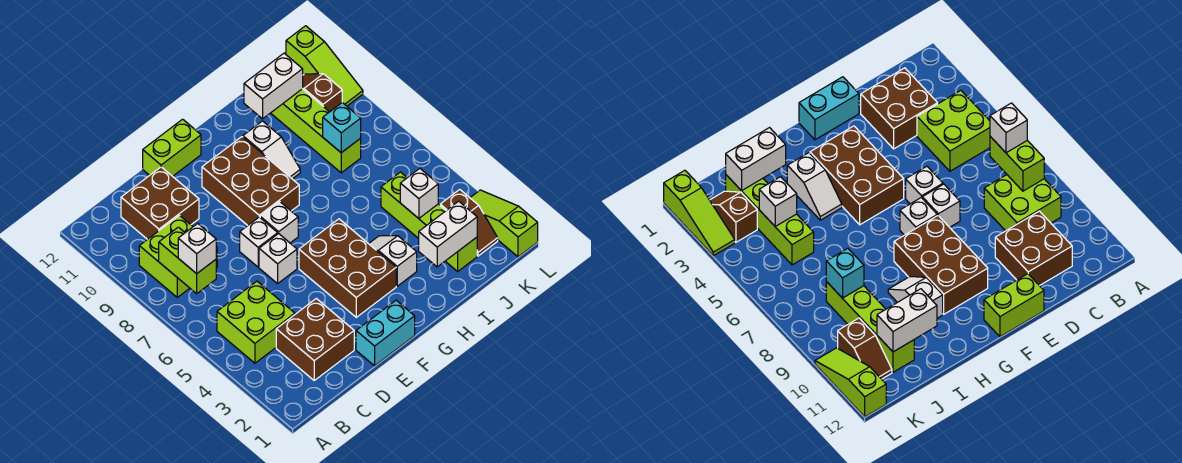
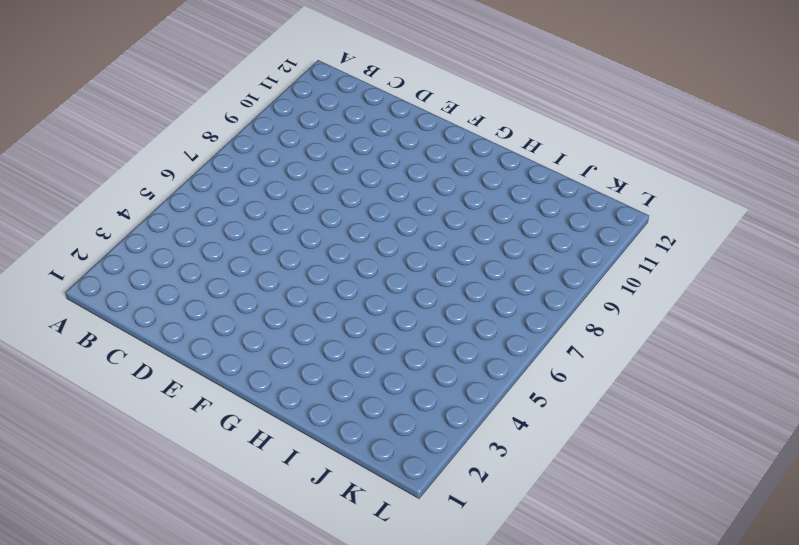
none -> lime 2x2 brick [217,281,295,363]
none -> lime 2x2 brick [139,215,217,297]
none -> brown 2x2 brick [276,298,354,380]

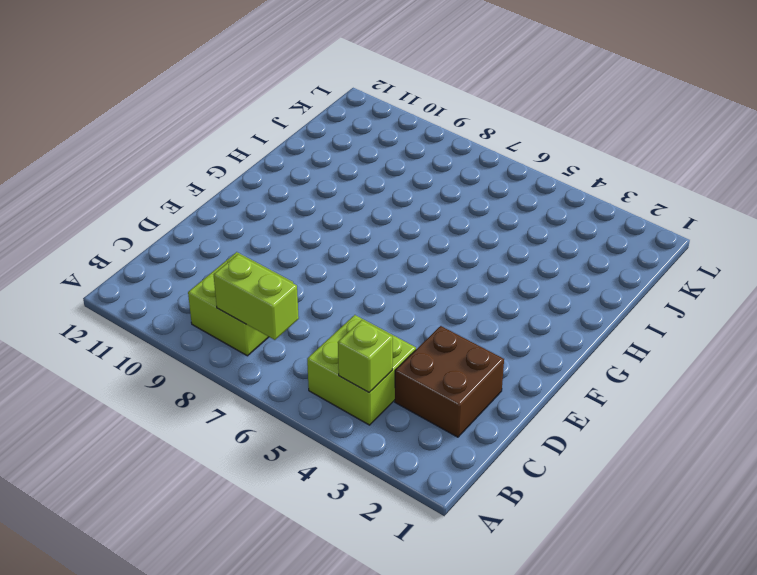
lime 1x1 brick [338,320,393,392] -> none
none -> brown 2x2 brick [121,167,199,239]
none -> cyan 1x2 brick [356,300,415,366]
none -> white 1x1 brick [259,233,297,284]

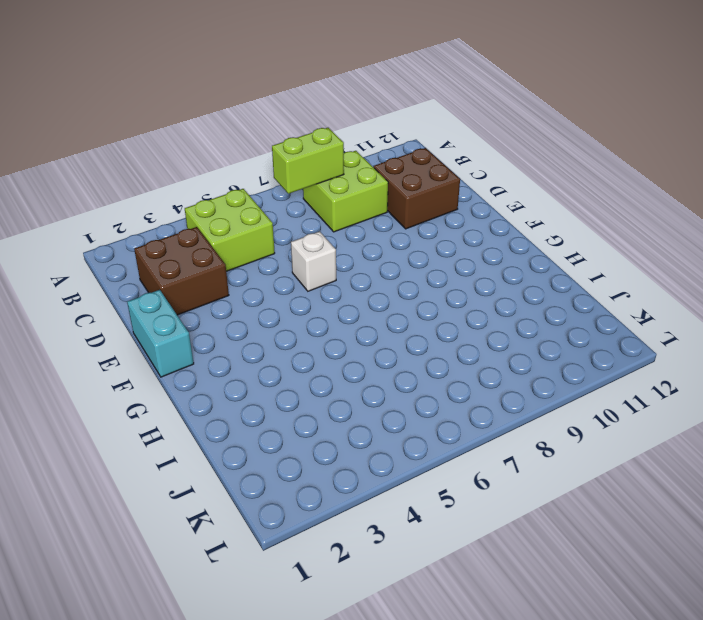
none -> white 1x1 brick [240,217,278,267]
none -> lime 1x2 brick [143,119,201,176]
none -> brown 2x3 brick [299,219,396,317]

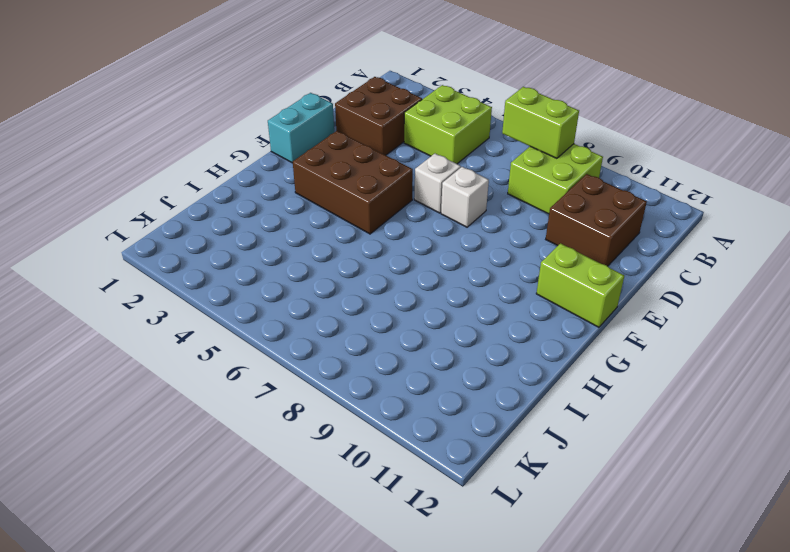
lime 1x2 brick [536,243,624,327] -> lime 1x2 brick turned to [143,119,201,176]
none -> white 1x1 brick [260,202,298,243]
none -> brown 2x3 brick [202,137,299,225]
none -> white 1x2 slope [369,236,417,286]

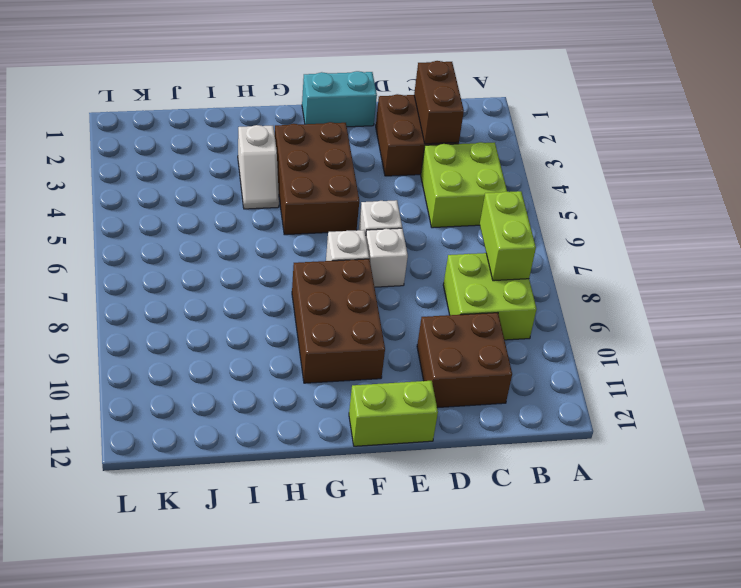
brown 1x2 brick [414,61,464,144] -> none
none -> white 1x2 slope [243,121,300,179]
none -> lime 1x4 brick [381,172,477,271]
none -> lime 1x4 brick [271,89,361,173]

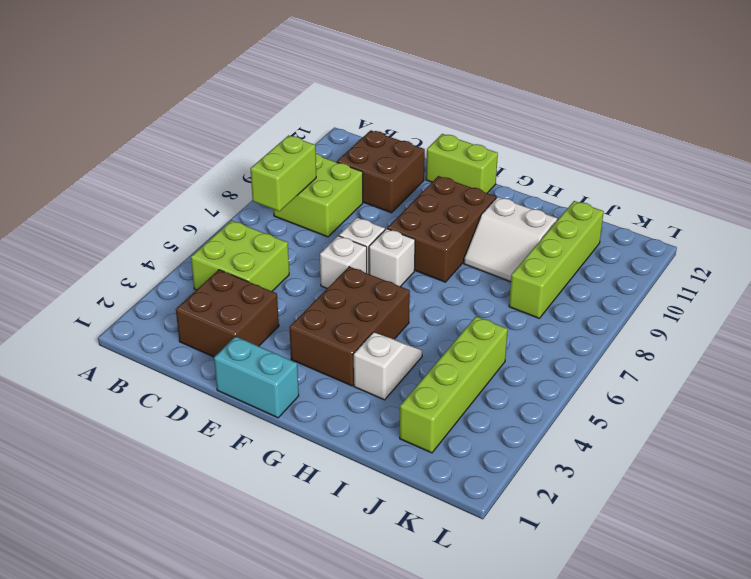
white 2x2 slope [464,197,557,282] -> white 1x2 slope [243,121,300,179]
none -> brown 1x2 slope [440,190,498,256]
none -> brown 1x2 slope [303,74,342,112]
none -> lime 1x3 slope [470,190,538,257]

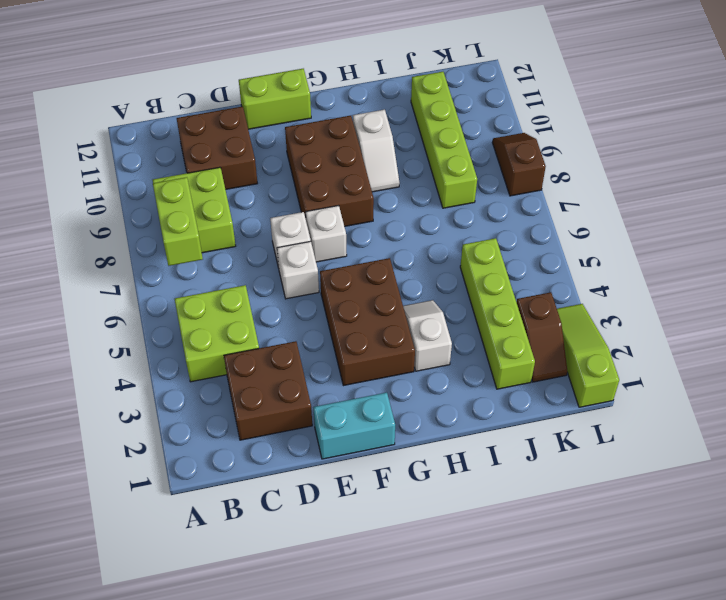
brown 1x2 slope [492,133,546,196] -> brown 1x2 slope moved to [303,74,342,112]
none -> lime 1x3 slope [286,26,363,106]
none -> white 1x2 brick [419,201,477,267]
none -> white 1x2 brick [244,53,303,119]

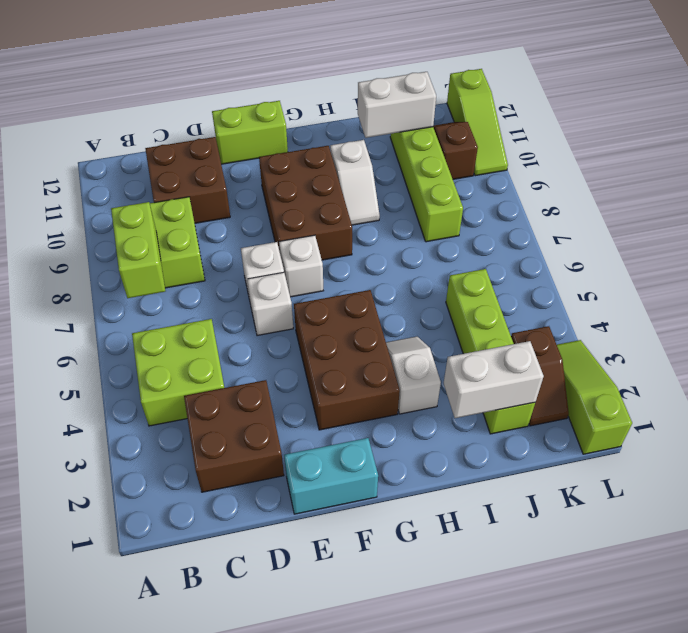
none -> white 1x1 brick [400,169,438,218]
none -> cyan 1x1 brick [323,103,361,153]
none -> white 1x1 brick [178,223,216,274]

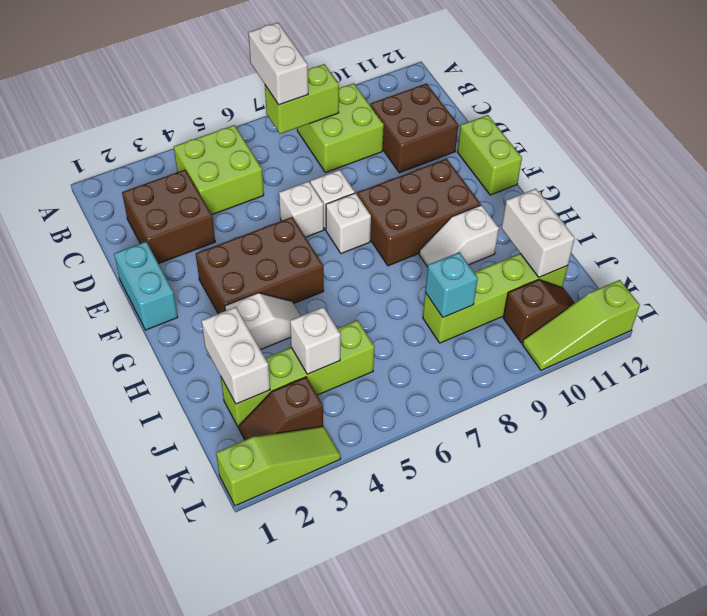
white 1x2 brick [249,23,308,105] -> white 1x1 brick [178,223,216,274]

